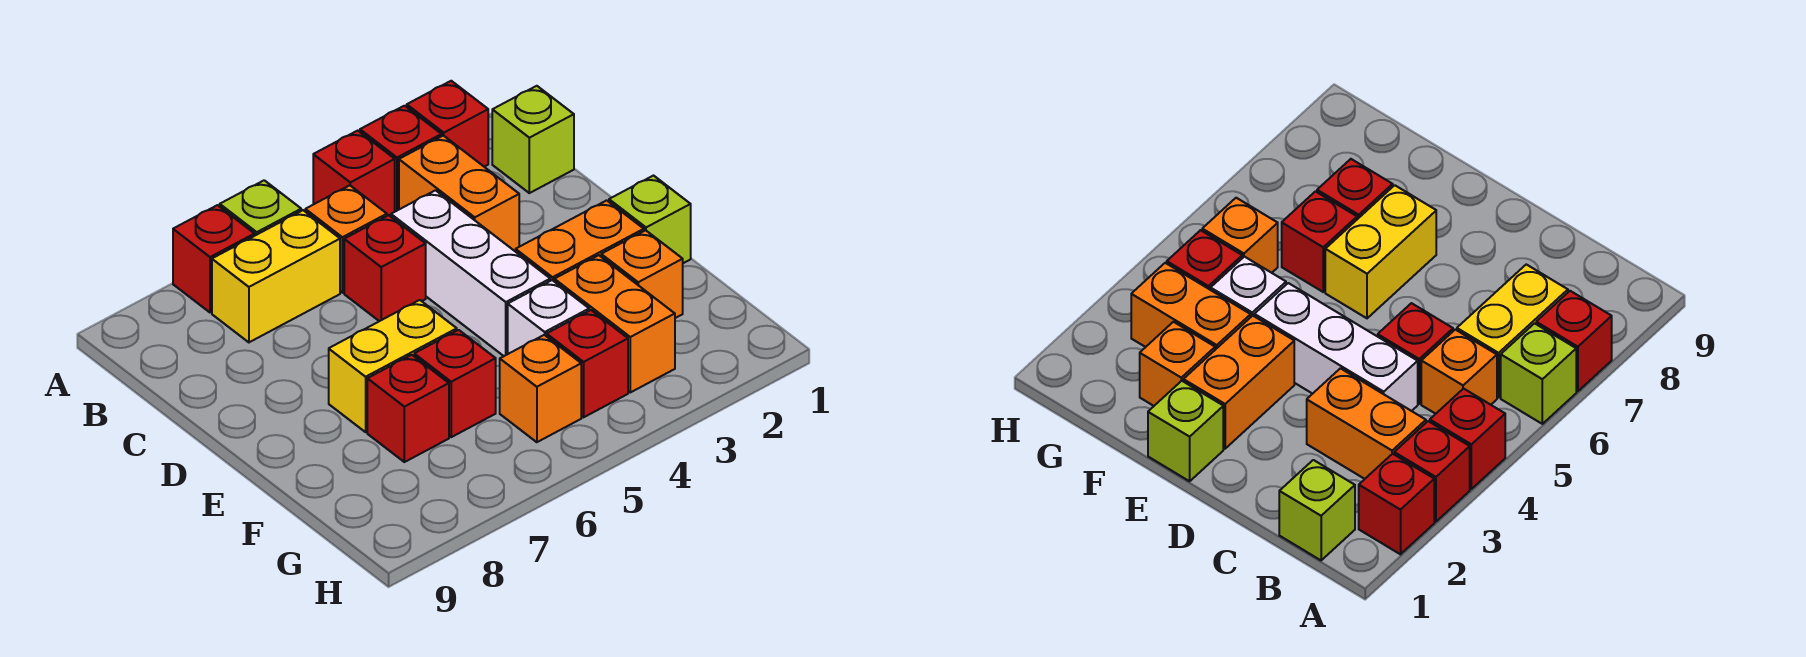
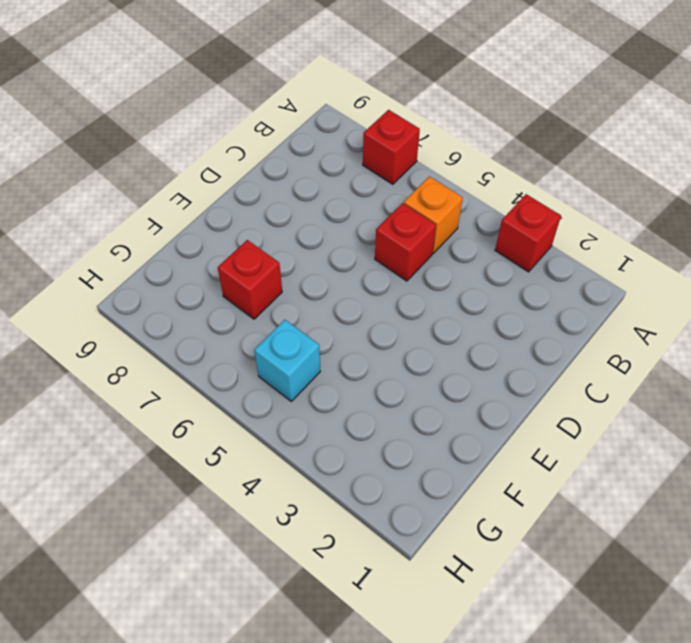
cyan 1x1 brick [254,320,320,401] -> orange 1x1 brick [500,335,581,442]
none -> red 1x1 brick [407,81,488,167]
none -> red 1x1 brick [313,131,395,216]
none -> lime 1x1 brick [220,180,301,235]

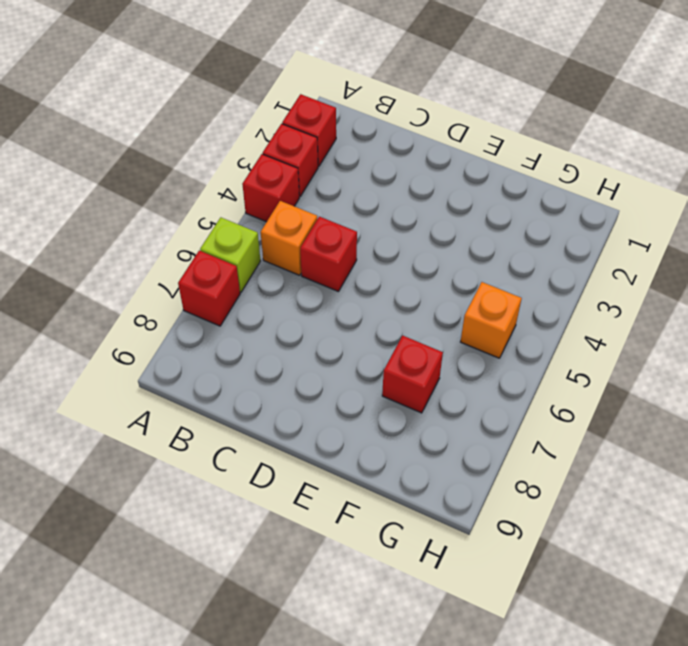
none -> lime 1x1 brick [492,86,574,193]
none -> orange 1x2 brick [399,136,519,251]
none -> yellow 1x2 brick [212,210,340,342]

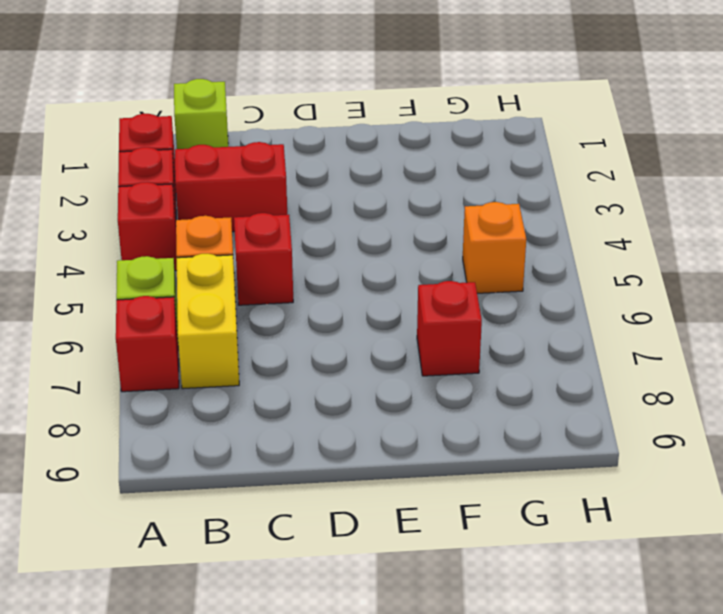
red 1x2 brick [175,142,287,232] -> orange 1x2 brick [399,136,519,251]
none -> white 1x3 brick [391,190,550,356]
none -> lime 1x1 brick [609,176,691,263]
none -> orange 1x2 brick [515,200,644,281]

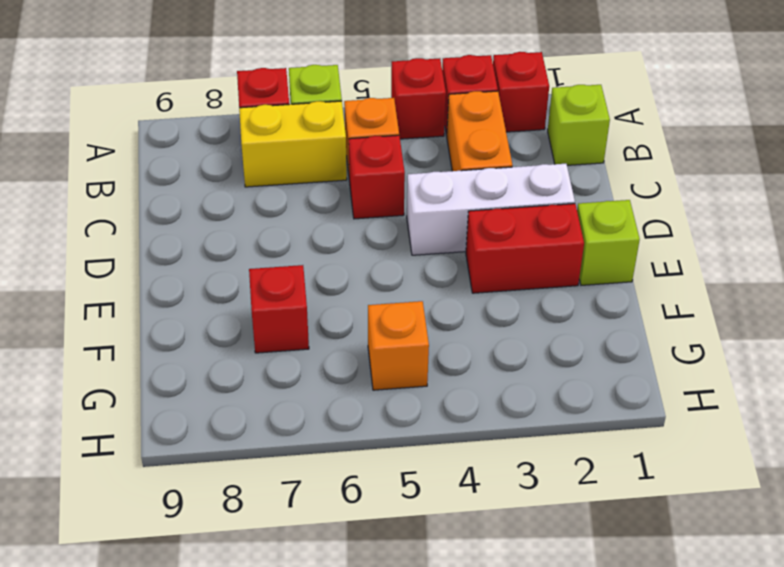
white 1x3 brick [407,164,575,255] -> white 1x3 brick turned to [391,190,550,356]
red 1x2 brick [466,204,584,293] -> orange 1x2 brick [515,200,644,281]
none -> yellow 1x2 brick [329,300,457,432]
none -> orange 1x1 brick [601,230,683,318]
none -> orange 1x2 brick [554,255,675,392]

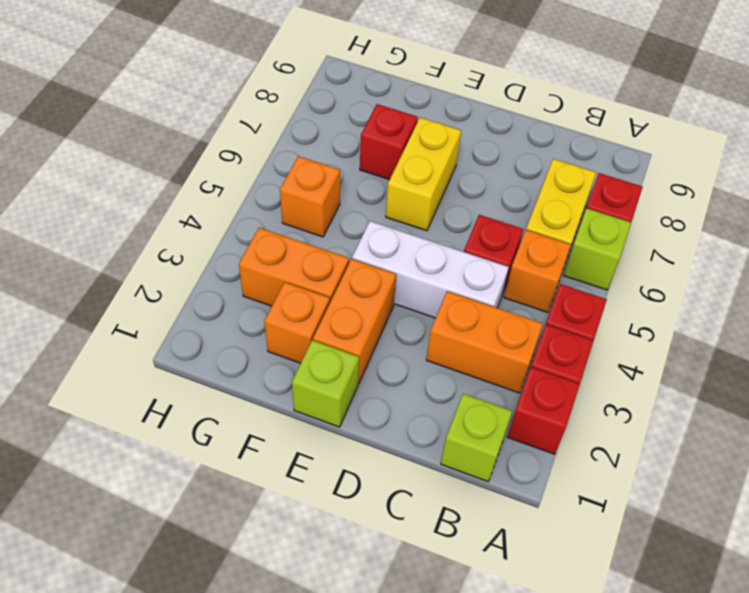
none -> white 1x1 brick [508,280,589,354]
none -> red 1x1 brick [414,330,496,437]
none -> red 1x1 brick [547,310,628,417]

